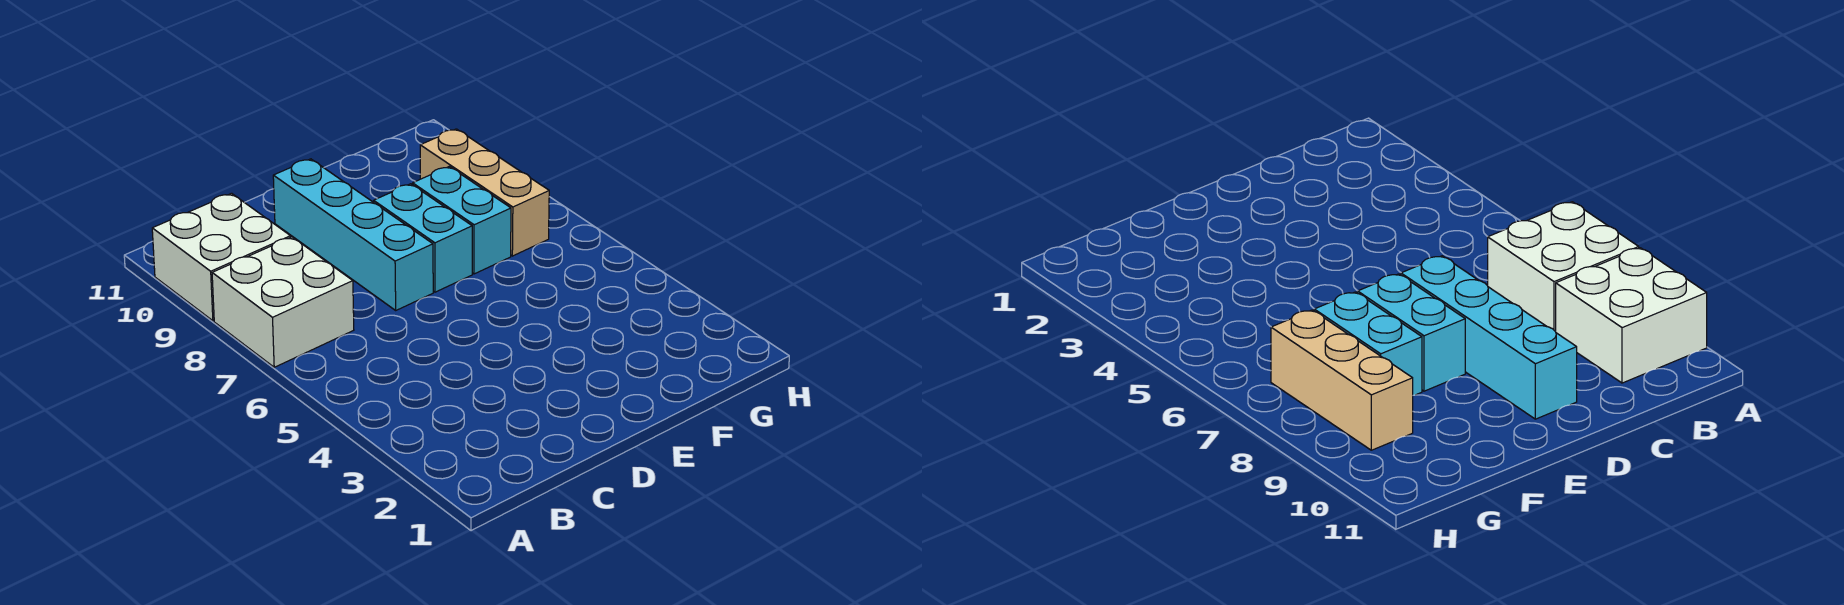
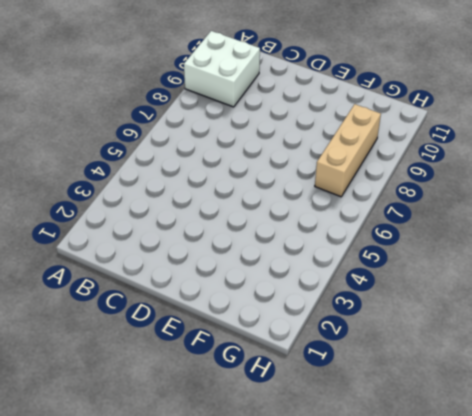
none -> white 2x2 brick [212,237,354,367]
none -> cyan 1x4 brick [273,159,433,310]

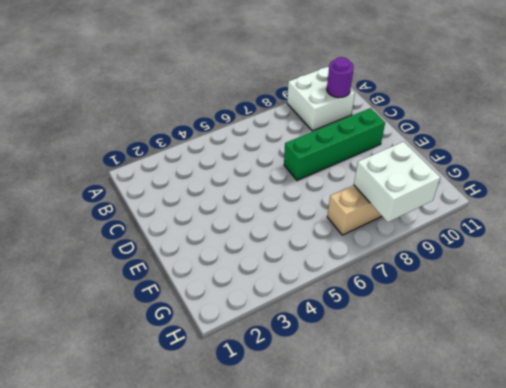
purple 1x1 round brick [327,57,354,98] -> none
green 1x4 brick [284,108,385,180] -> cyan 1x4 brick [273,159,433,310]
white 2x2 brick [354,142,440,222] -> white 2x2 brick moved to [212,237,354,367]
none -> cyan 1x2 brick [374,184,472,292]
none -> cyan 1x2 brick [413,167,511,274]

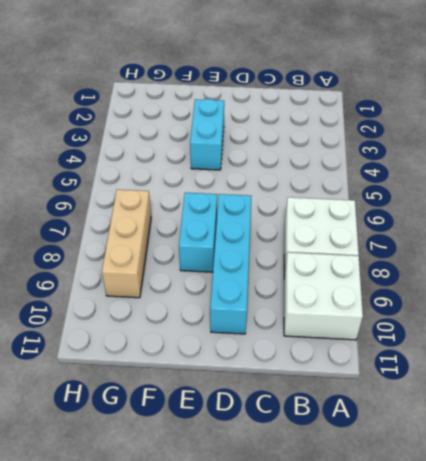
cyan 1x2 brick [190,99,224,170] -> cyan 1x2 brick moved to [413,167,511,274]

